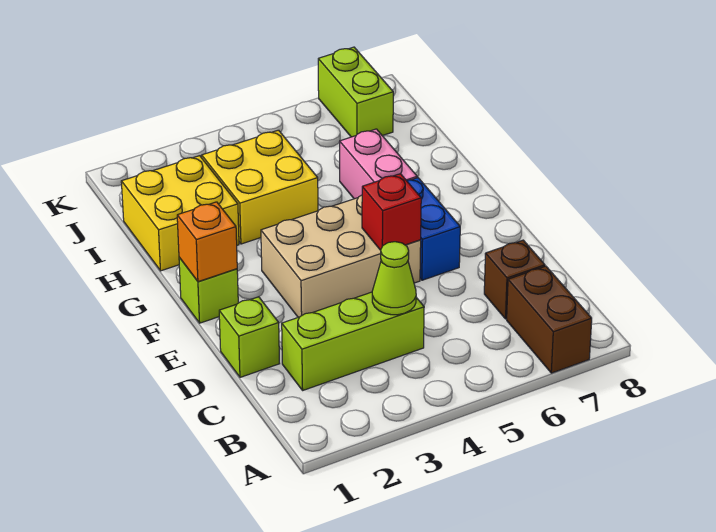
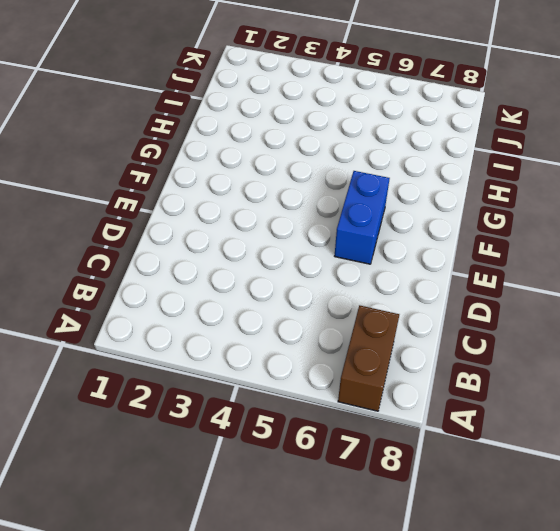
none -> lime 1x3 brick [282,292,424,390]
none -> brown 1x1 brick [484,240,545,319]
none -> lime 1x1 brick [219,297,280,377]

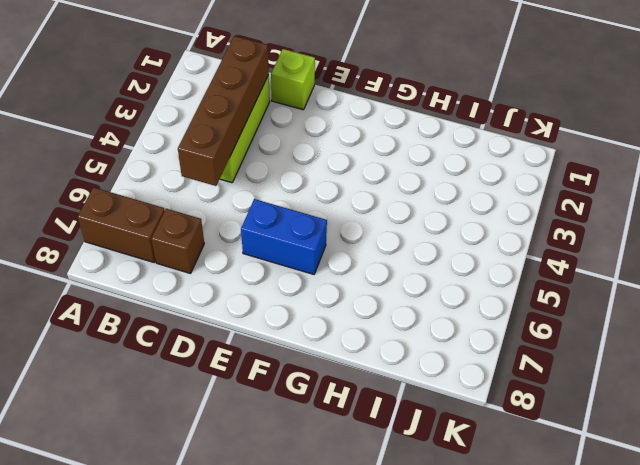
brown 1x4 brick [178,36,269,186] -> lime 1x1 cone [372,242,416,315]
none -> tan 2x3 brick [261,195,421,317]
none -> lime 1x1 brick [179,257,238,323]
none -> pink 1x2 brick [340,129,417,199]

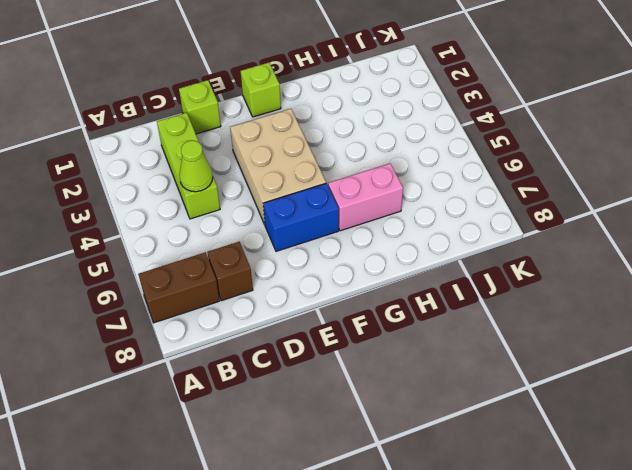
none -> yellow 2x2 brick [121,156,239,271]
none -> yellow 2x2 brick [202,130,318,244]
none -> lime 1x2 brick [318,47,393,137]

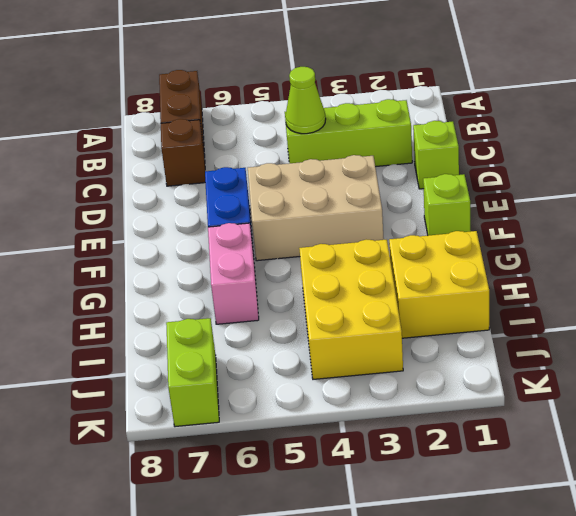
yellow 2x3 brick [299,240,403,379] -> yellow 2x2 brick [202,130,318,244]
none -> red 1x1 brick [362,174,421,250]
none -> orange 1x1 brick [177,202,237,282]

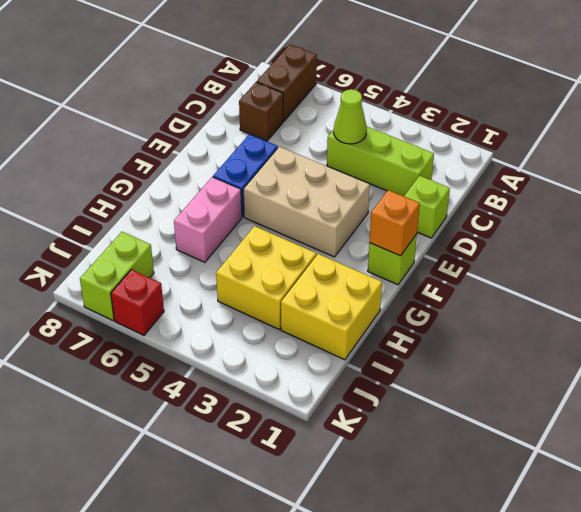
red 1x1 brick [111,270,164,335] -> red 1x1 brick moved to [362,174,421,250]

